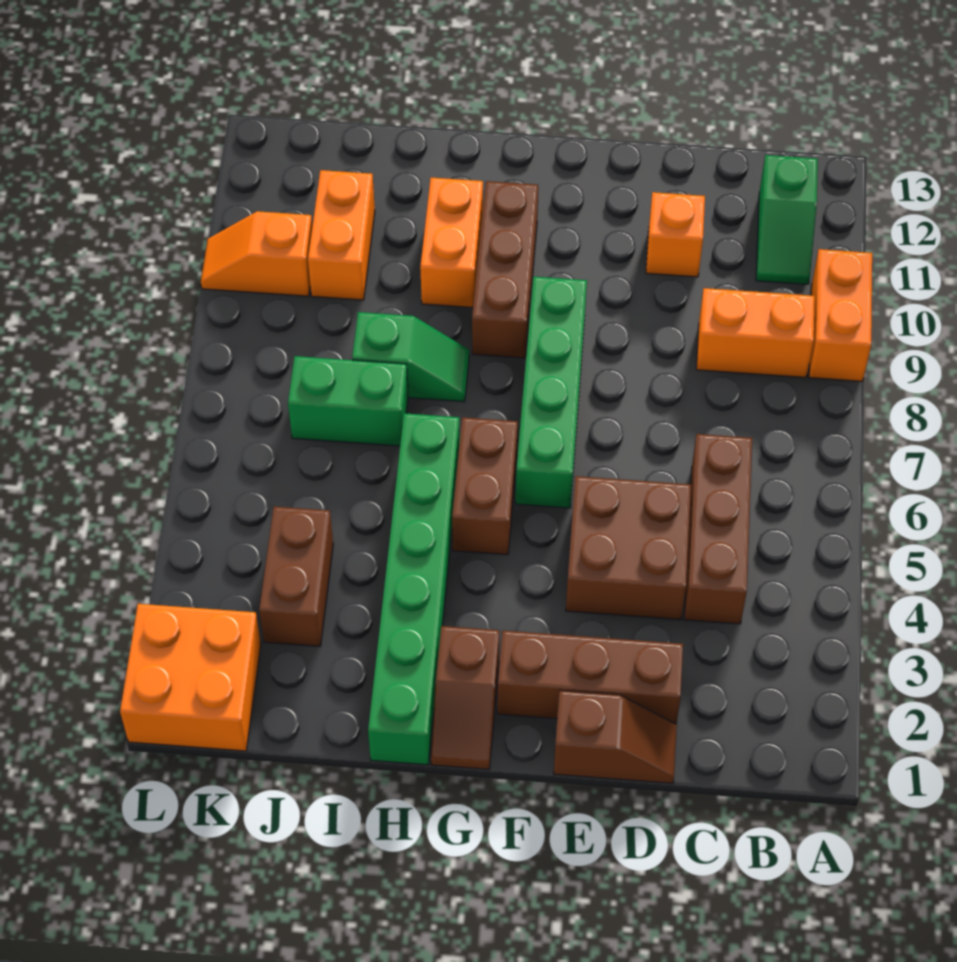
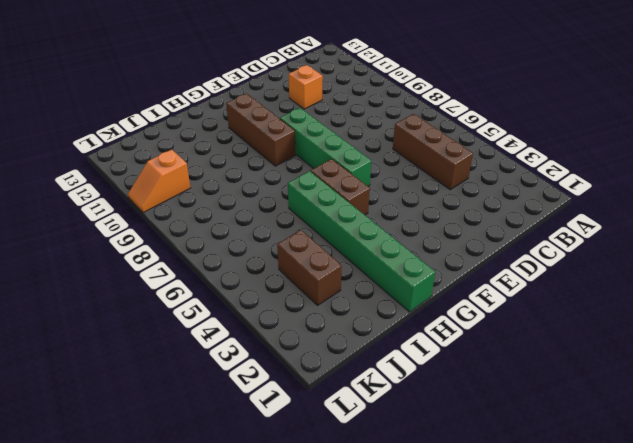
none -> orange 1x2 brick [809,249,872,381]
none -> orange 1x2 brick [696,288,815,378]
none -> green 1x2 slope [756,155,818,284]

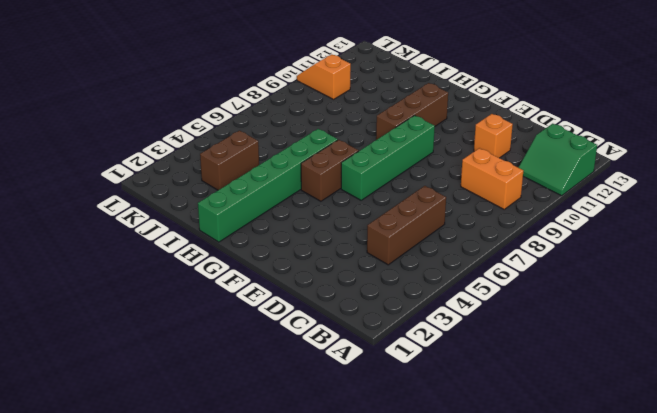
green 2x2 slope [518,124,597,196] -> green 1x2 slope [756,155,818,284]
none -> orange 1x2 brick [809,249,872,381]
none -> brown 1x2 slope [554,690,677,783]
none -> brown 1x3 brick [497,631,683,724]

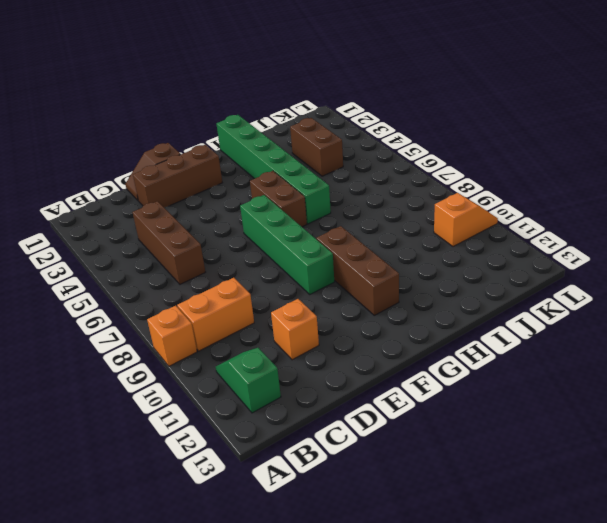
orange 1x1 brick [147,306,197,366] -> orange 1x2 brick [809,249,872,381]
none -> brown 2x2 brick [566,476,691,620]
none -> brown 1x2 slope [431,626,499,769]
none -> green 1x2 slope [352,312,469,402]

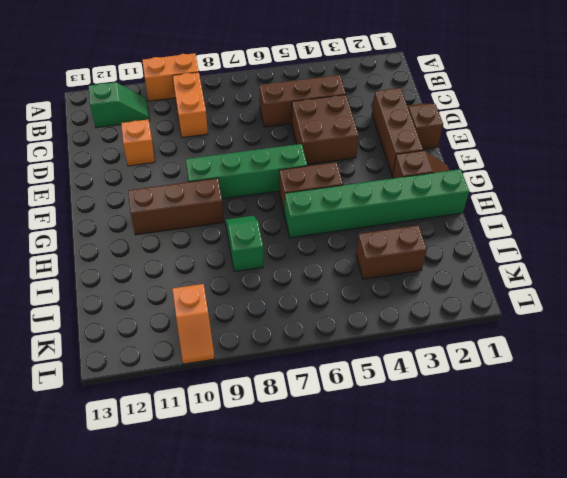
none -> orange 1x2 brick [420,178,483,308]
none -> green 1x2 brick [288,356,408,446]
none -> orange 1x2 brick [308,170,375,300]

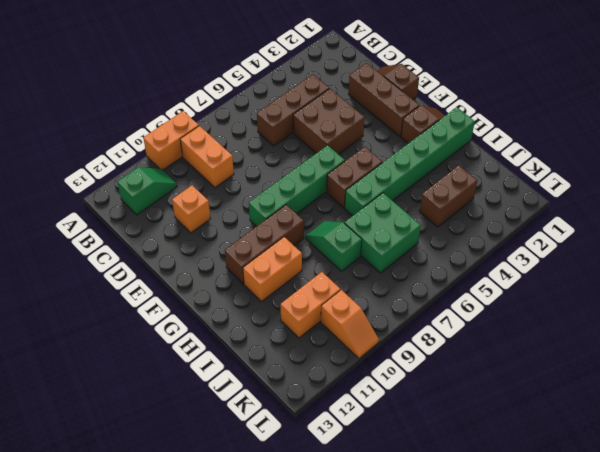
green 2x2 brick [345,193,421,273] -> green 1x2 brick [288,356,408,446]
none -> orange 2x2 brick [120,604,261,751]

